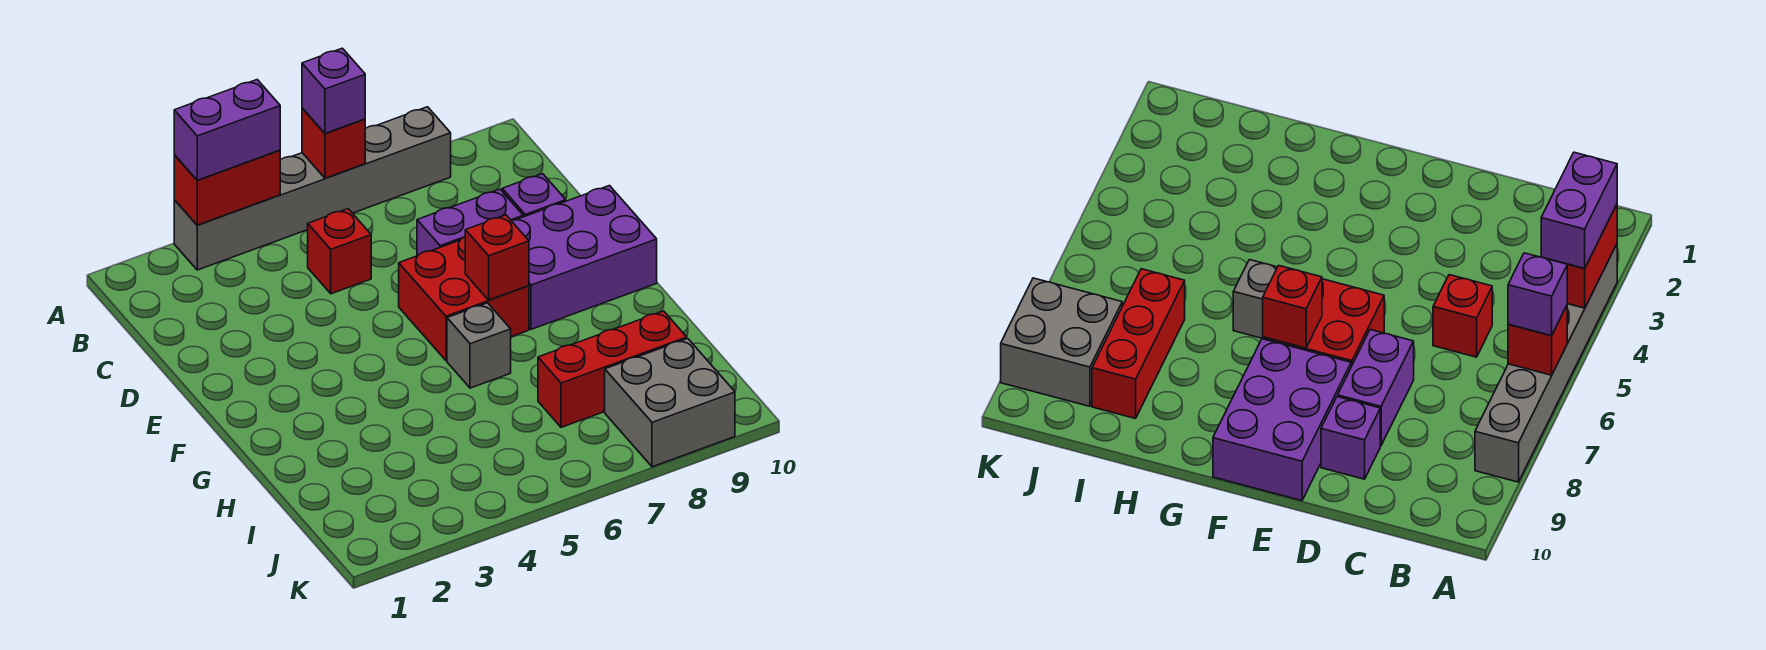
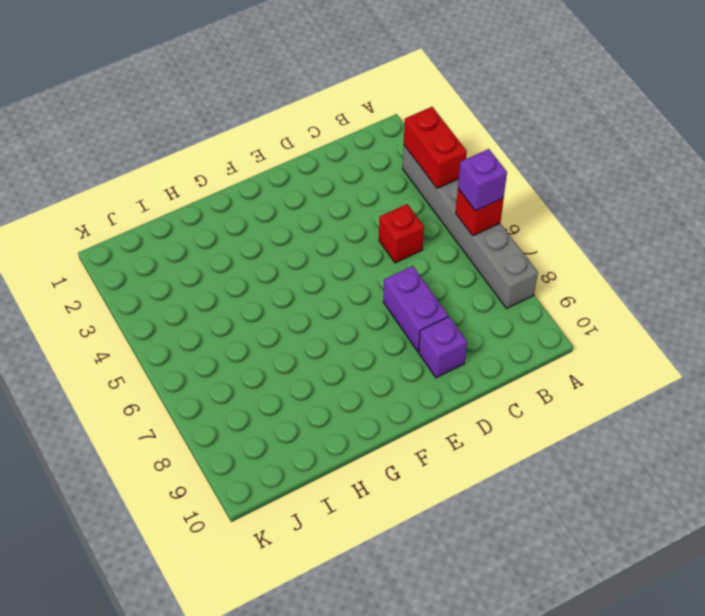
none -> red 2x2 brick [399,237,529,361]
none -> purple 2x3 brick [511,186,657,329]
none -> grey 1x1 brick [447,303,511,388]

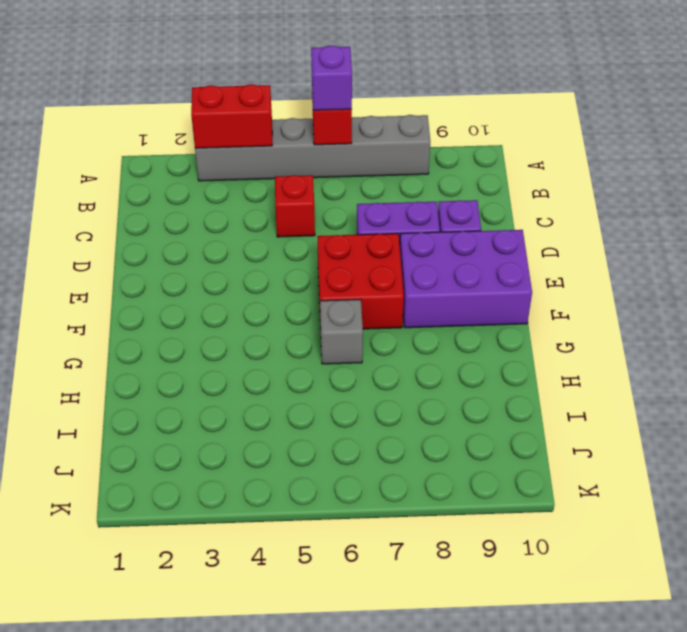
none -> red 1x3 brick [538,311,687,427]
none -> grey 2x2 brick [605,339,735,467]
none -> red 1x1 brick [465,215,529,300]

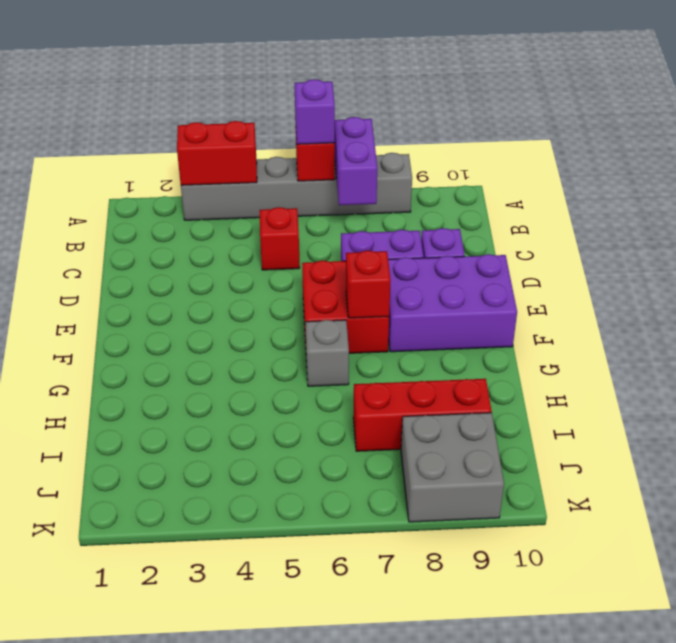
purple 1x2 brick [335,117,377,205] -> purple 1x2 brick turned to [174,80,280,180]

